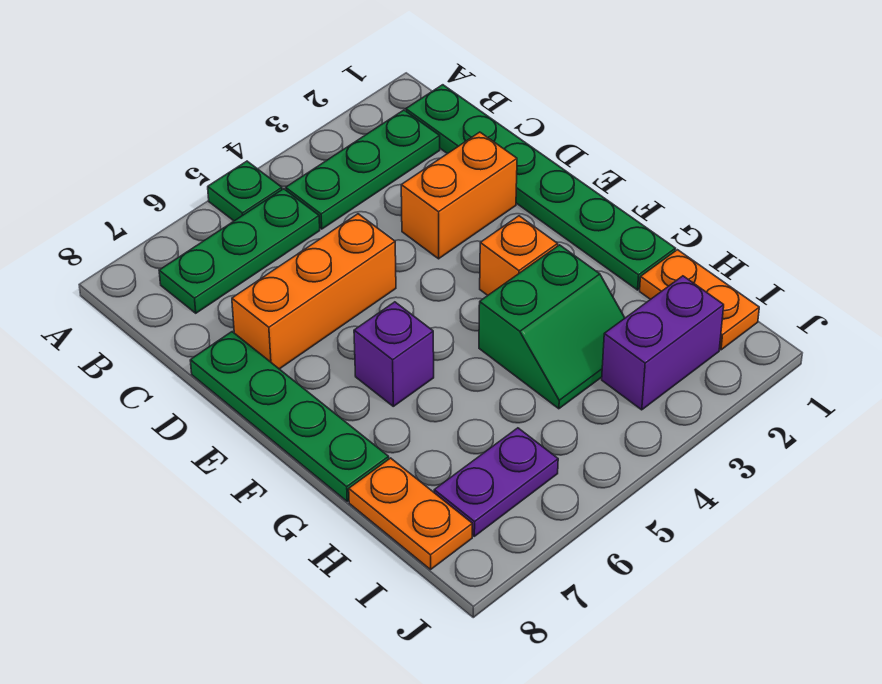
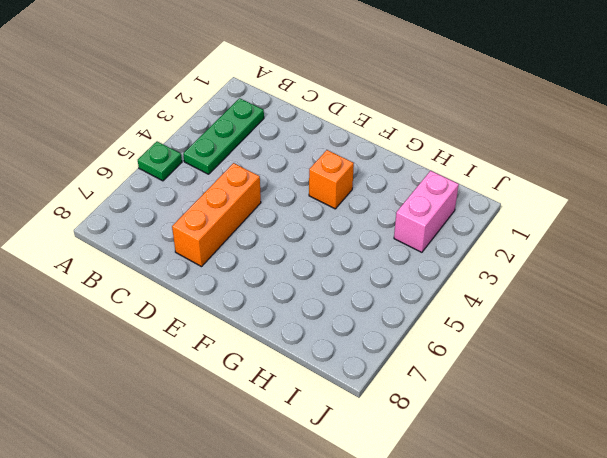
pink 1x2 brick [394,171,459,252] -> purple 1x2 brick [602,276,724,410]
none -> green 1x6 plate [406,85,675,290]
none -> green 1x3 plate [159,189,320,313]
none -> orange 1x2 brick [401,132,517,259]

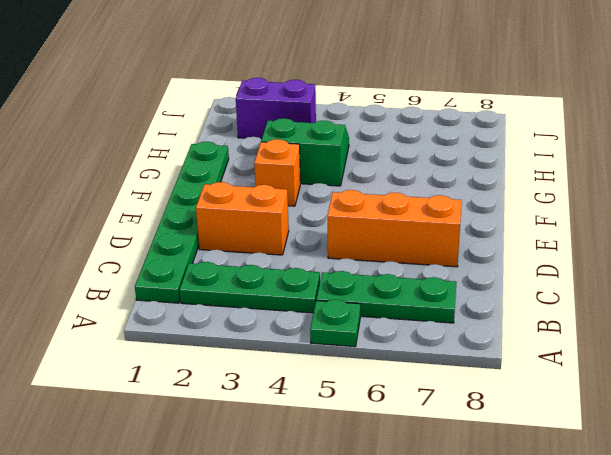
none -> green 1x4 plate [190,332,389,501]
none -> purple 1x1 brick [354,302,434,406]
none -> orange 1x2 plate [640,250,759,350]

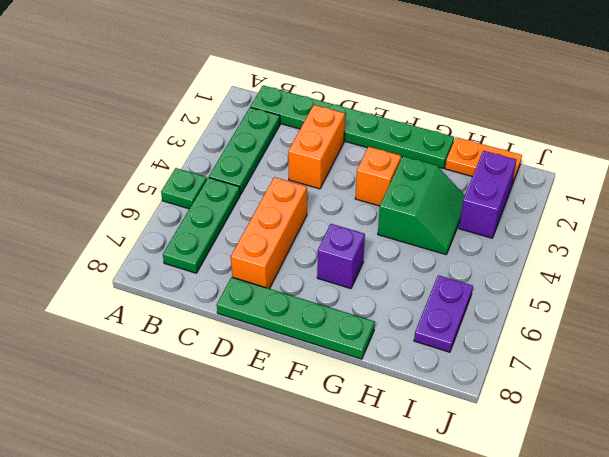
none -> orange 1x2 plate [349,458,472,570]

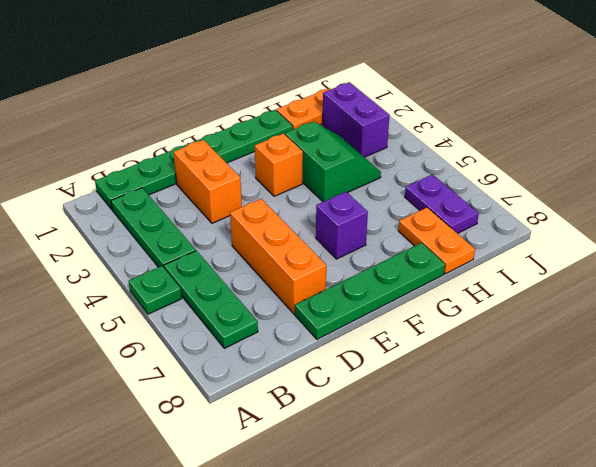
orange 1x2 plate [398,207,475,274] -> orange 1x2 plate turned to [349,458,472,570]

